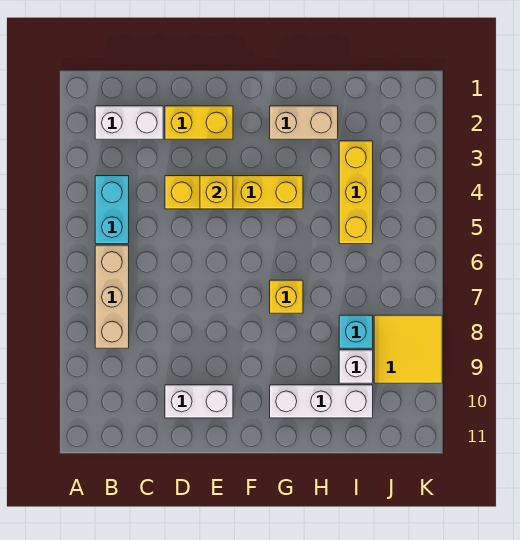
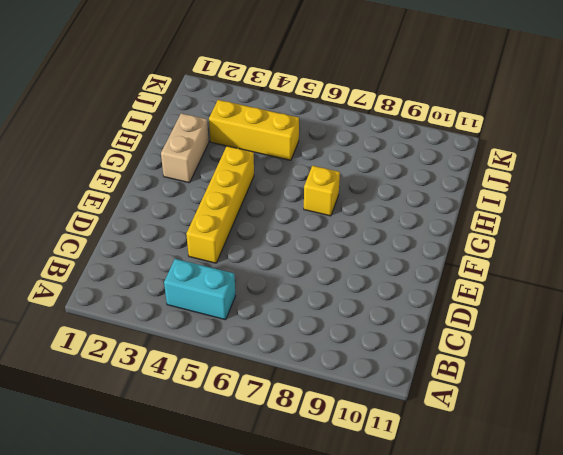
none -> white 1x2 brick [95,106,163,139]
none -> tan 1x3 brick [95,245,129,348]
none -> yellow 1x2 brick [165,106,233,139]

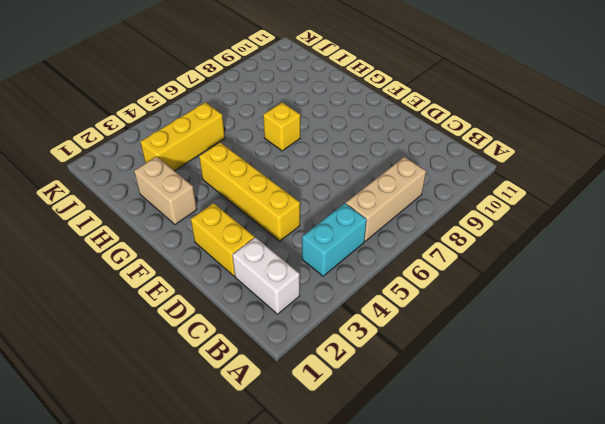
none -> white 1x2 brick [165,385,233,418]
none -> white 1x3 brick [270,385,373,418]
none -> cyan 1x1 brick [339,315,373,348]

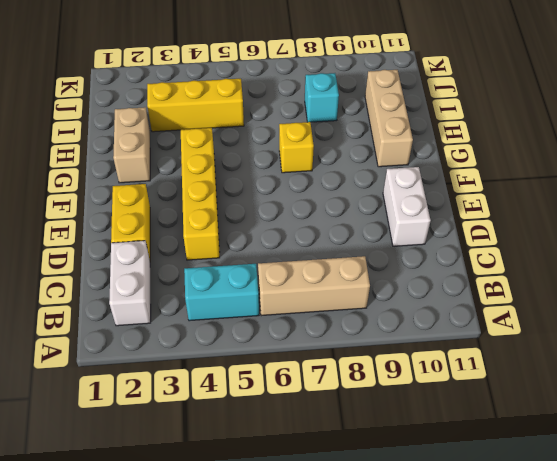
tan 1x3 brick [365,70,413,167] -> white 1x3 brick [270,385,373,418]
none -> white 1x1 brick [339,350,373,383]
none -> yellow 2x2 tile [374,315,442,383]
none -> yellow 1x1 brick [200,176,233,209]

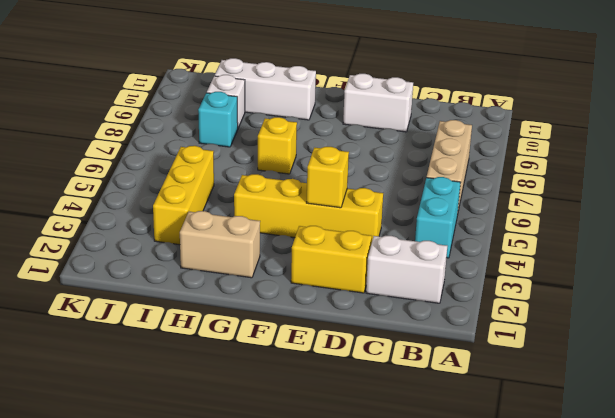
none -> yellow 2x2 tile [374,315,442,383]

